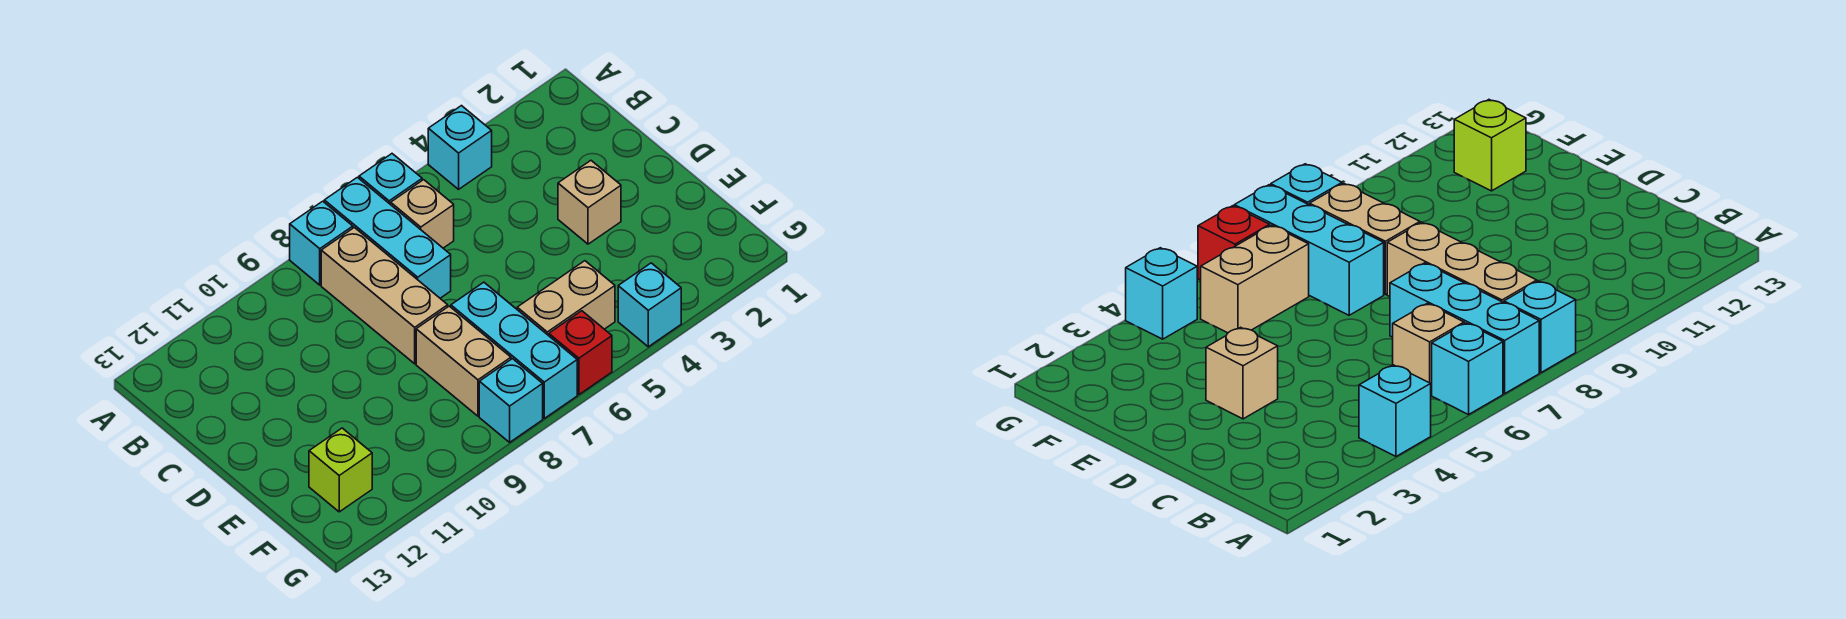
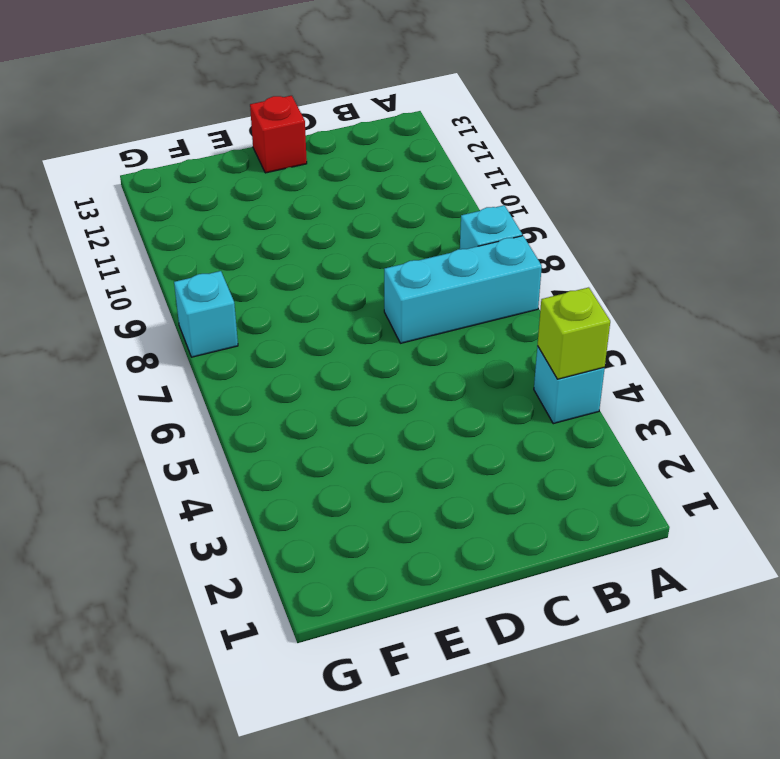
lime 1x1 brick [538,287,610,379] -> lime 1x1 brick moved to [309,428,372,512]
red 1x1 brick [250,96,307,173] -> red 1x1 brick moved to [549,311,612,394]
none -> cyan 1x1 brick [359,154,422,205]
none -> tan 1x1 brick [391,180,454,248]
none -> tan 1x3 brick [321,227,448,364]

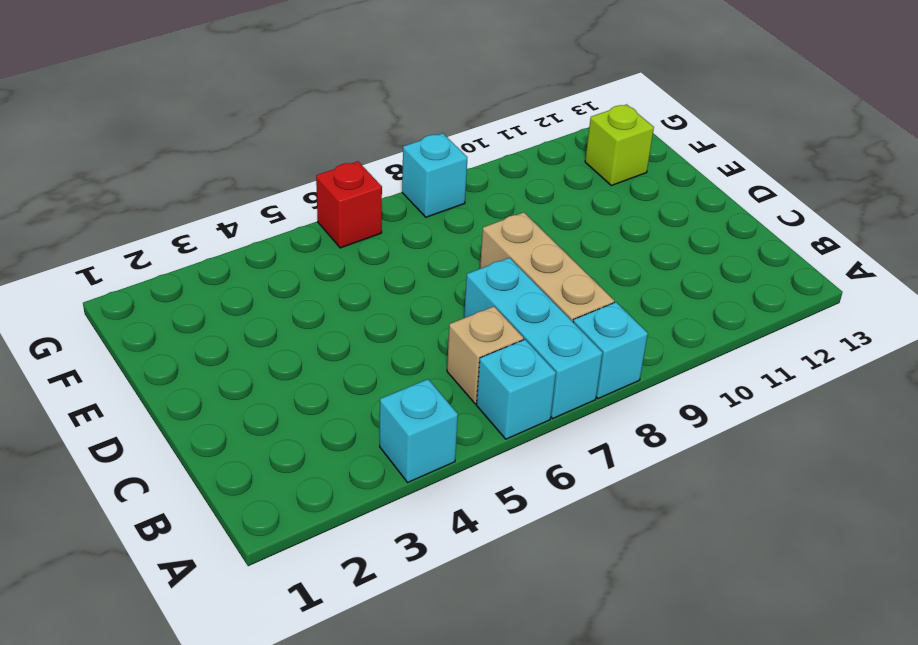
none -> tan 1x1 brick [558,161,621,244]
none -> cyan 1x3 brick [451,282,577,418]
none -> tan 1x2 brick [416,306,511,416]

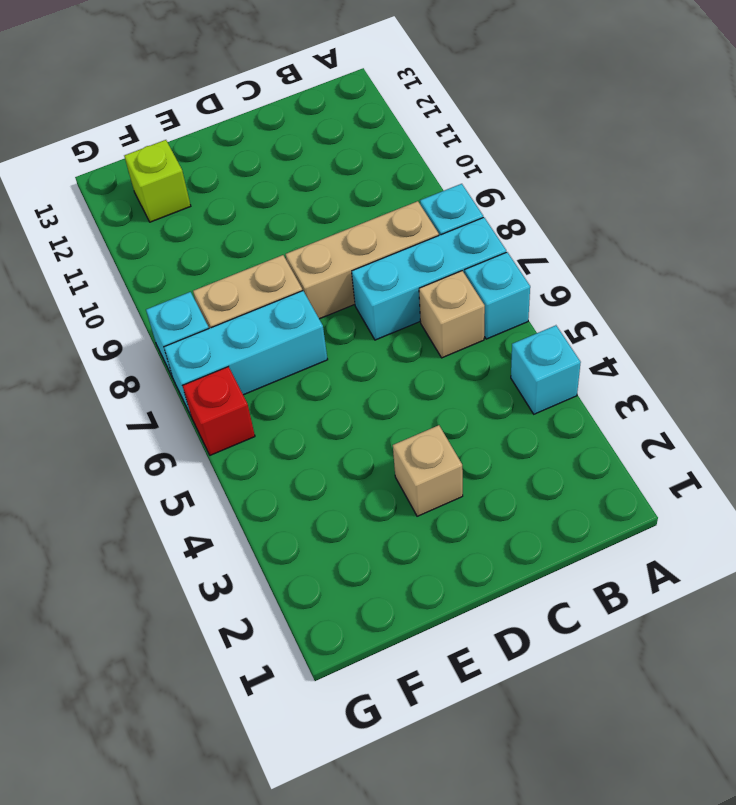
none -> tan 1x2 brick [517,261,615,336]
none -> cyan 1x1 brick [618,263,681,347]

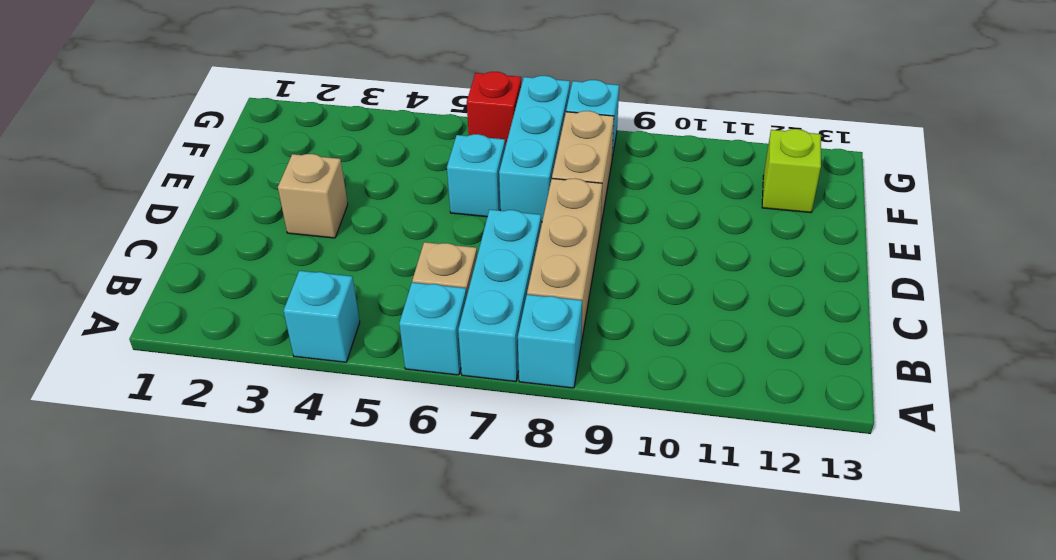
cyan 1x1 brick [447,134,505,217] -> cyan 1x1 brick moved to [618,263,681,347]
none -> tan 1x2 brick [517,261,615,336]

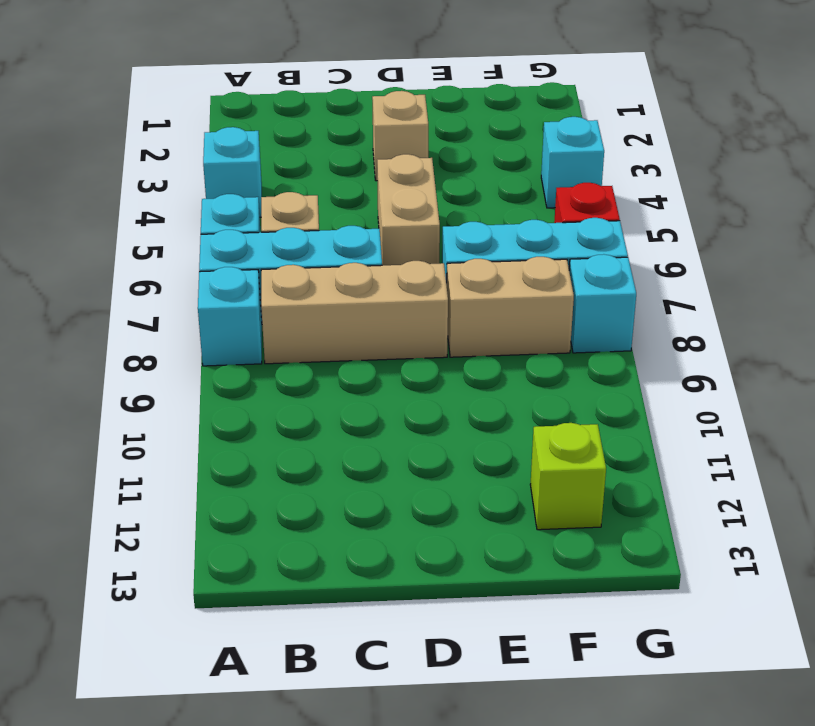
tan 1x2 brick [377,154,440,265] -> tan 1x2 brick moved to [517,261,615,336]

